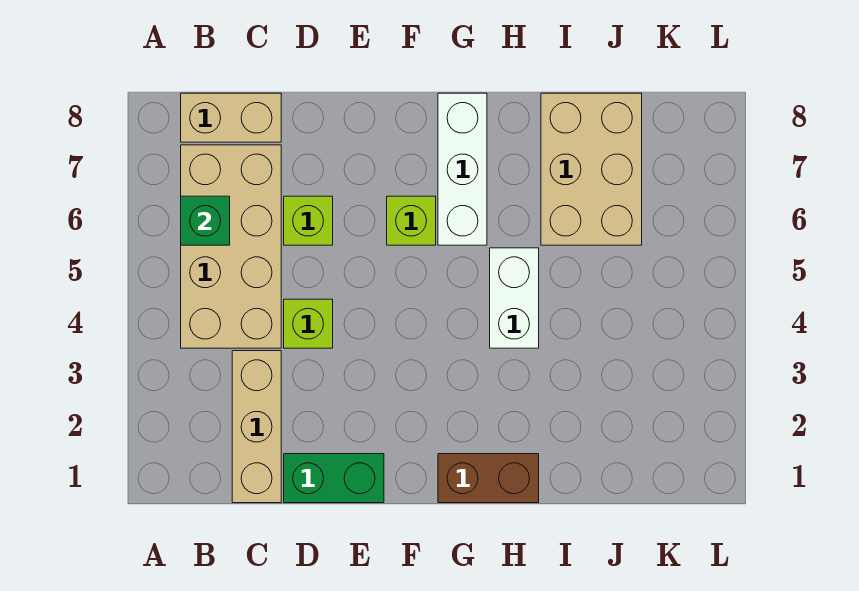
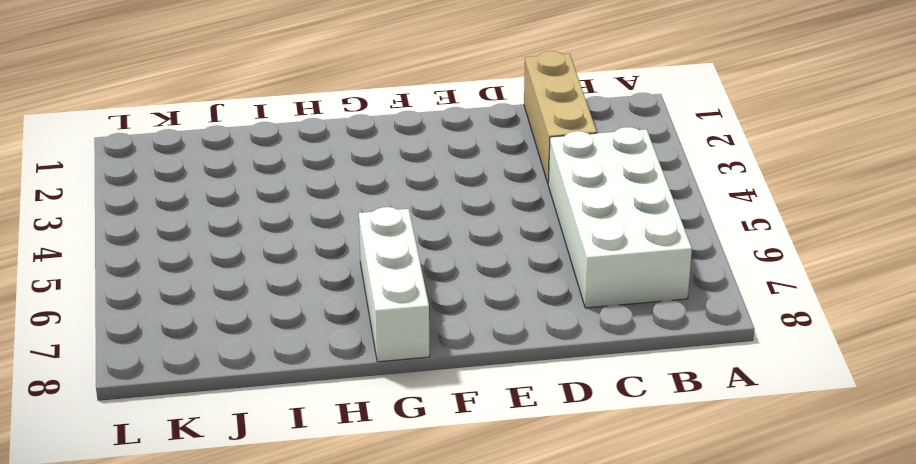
white 2x4 brick [548,127,692,308] -> tan 2x4 brick [181,145,281,348]
none -> tan 1x2 brick [181,93,281,142]
none -> green 1x2 brick [284,454,384,503]
none -> lime 1x1 brick [284,299,333,348]

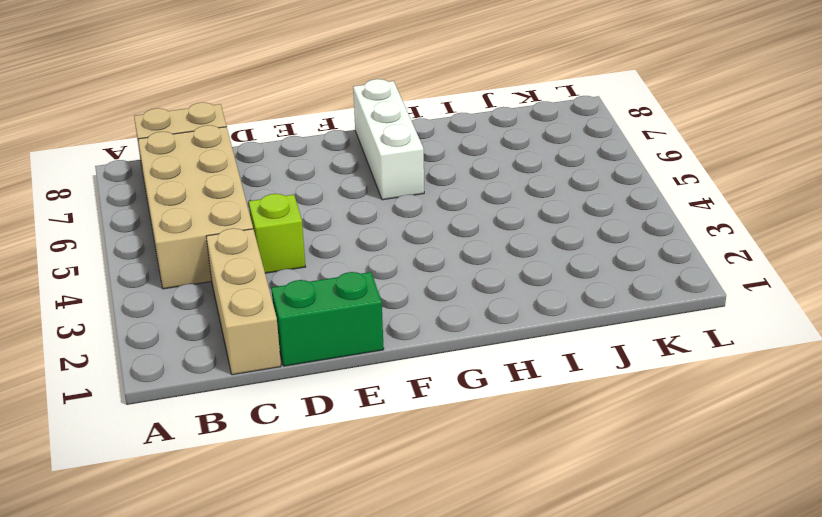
none -> lime 1x1 brick [284,196,333,245]
none -> lime 1x1 brick [387,196,436,245]
none -> brown 1x2 brick [438,454,539,503]

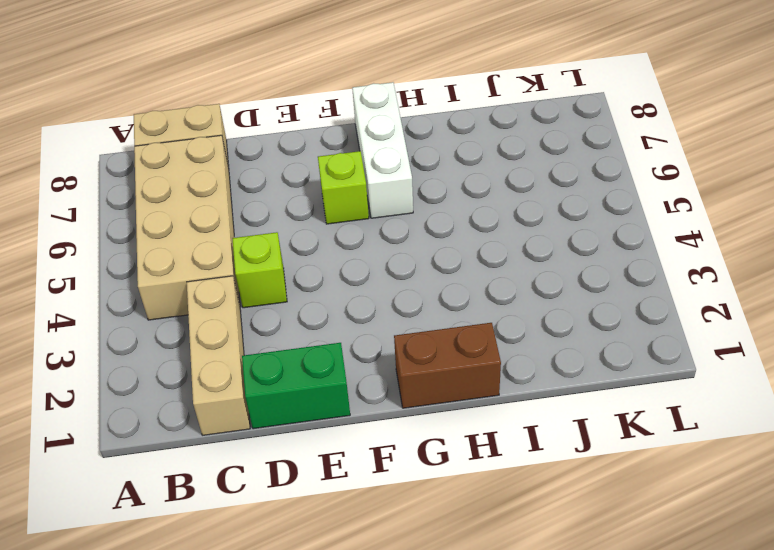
none -> lime 1x1 brick [284,196,333,245]
none -> white 1x2 brick [490,248,539,348]
none -> tan 2x3 brick [541,93,642,245]

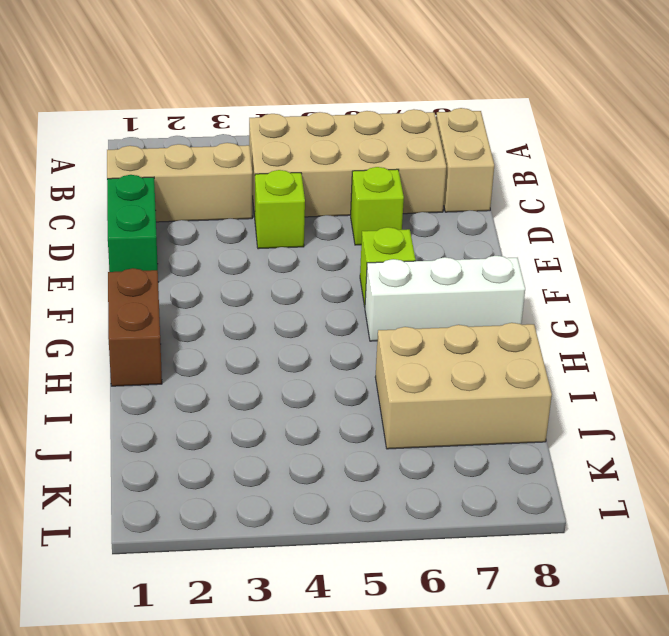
none -> white 1x2 brick [490,248,539,348]
none -> green 1x1 brick [181,196,230,245]

